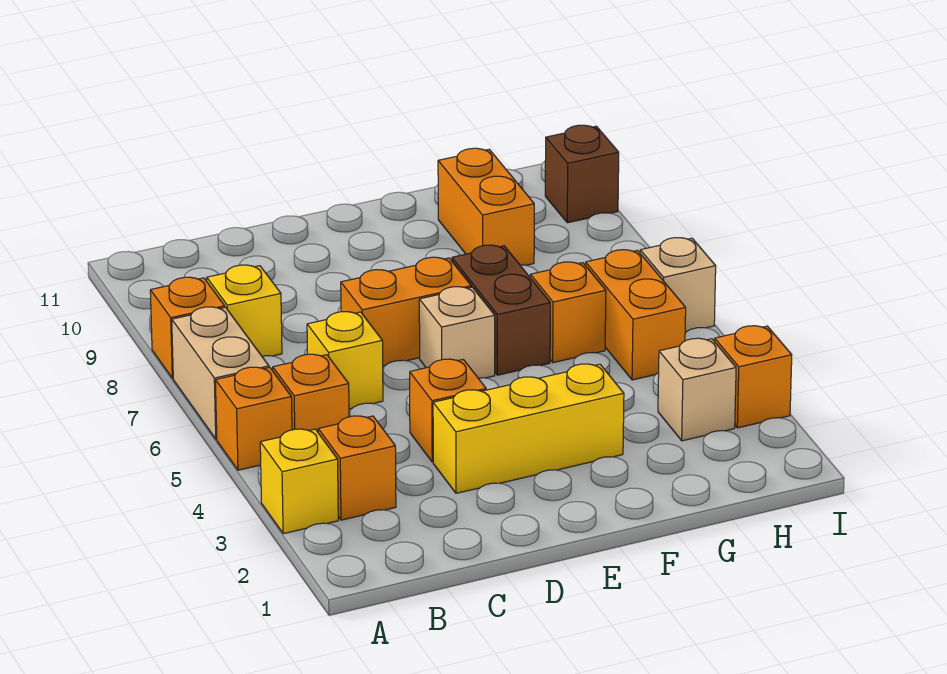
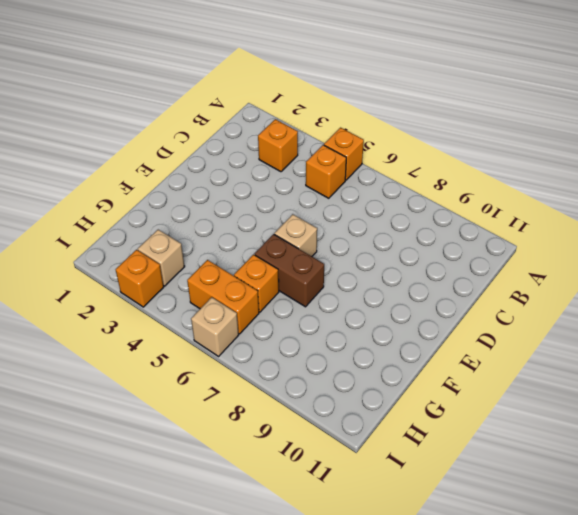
none -> yellow 1x1 brick [260,429,338,534]
none -> tan 1x2 brick [172,307,269,439]
none -> orange 1x1 brick [150,277,225,378]

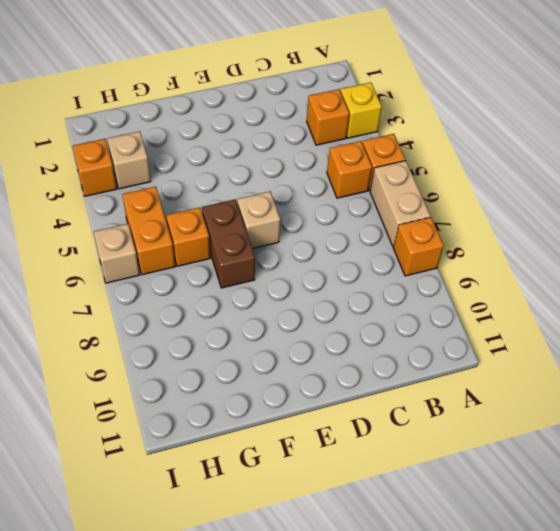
none -> yellow 1x1 brick [207,265,282,356]
none -> yellow 1x1 brick [307,312,383,409]
none -> yellow 1x3 brick [433,364,624,493]

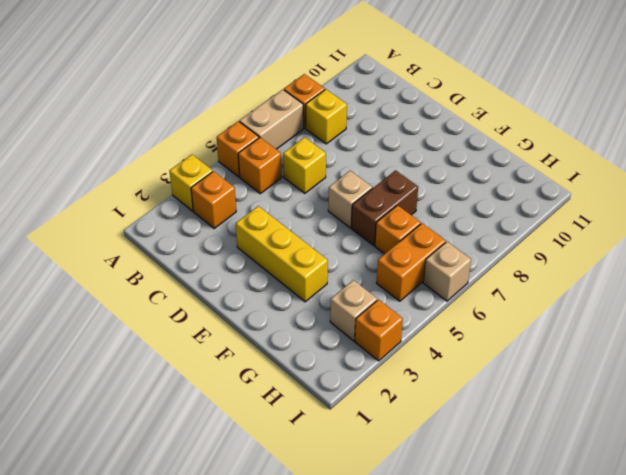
none -> orange 1x1 brick [410,359,486,462]
none -> orange 1x2 brick [341,257,471,366]
none -> orange 1x2 brick [438,148,534,265]

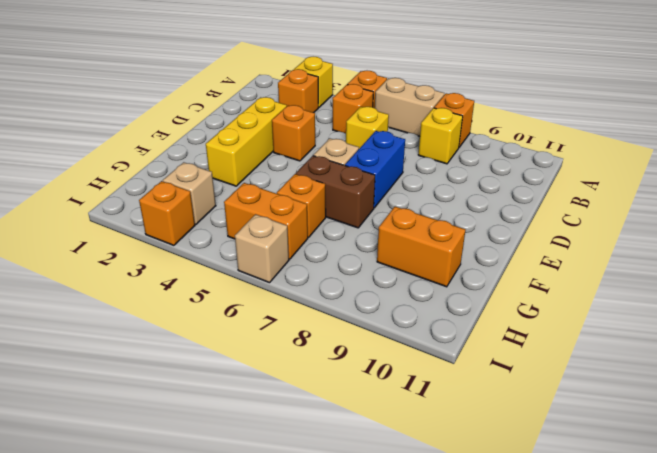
blue 1x2 brick [345,131,405,208] -> orange 1x2 brick [341,257,471,366]
none -> brown 1x1 brick [545,125,619,223]

